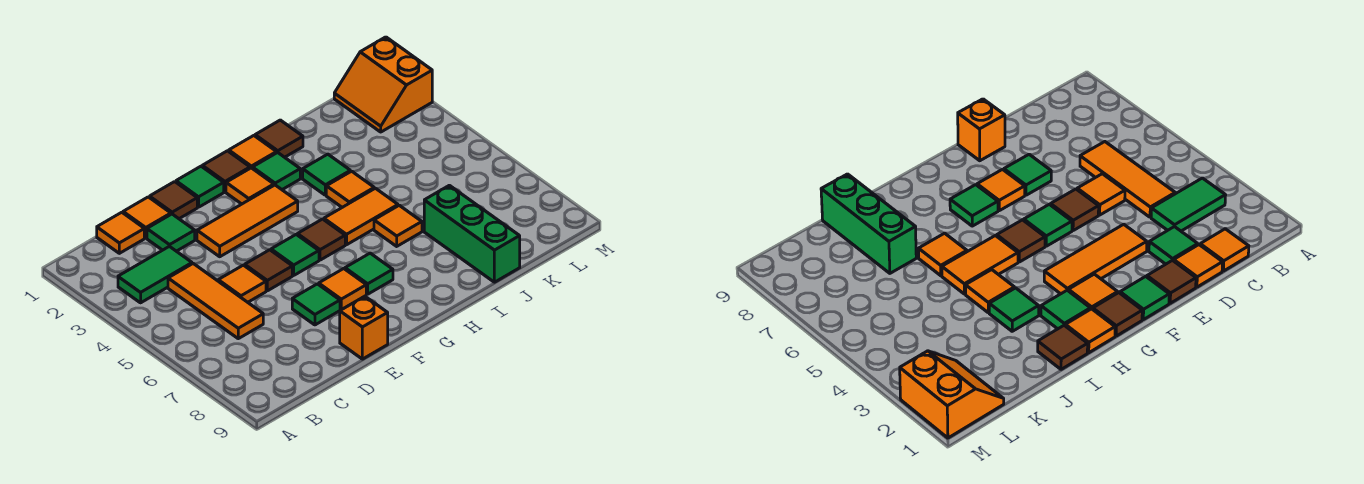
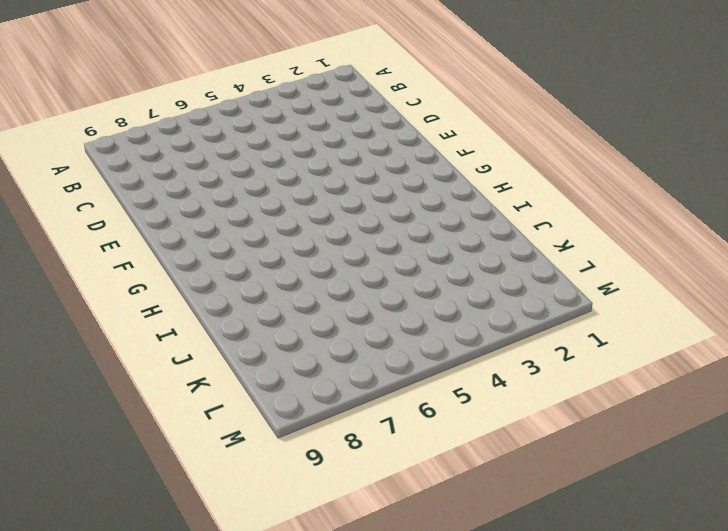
none -> green 1x2 tile [118,246,192,303]
none -> orange 1x1 tile [97,212,144,253]
none -> orange 1x3 tile [168,264,263,339]

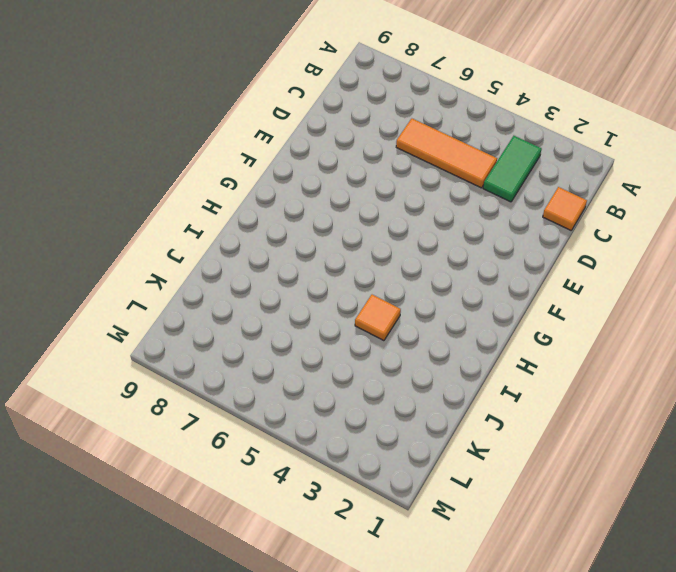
none -> orange 1x1 tile [123,197,171,238]
none -> green 1x1 tile [147,214,195,251]
none -> orange 1x1 tile [218,265,266,302]

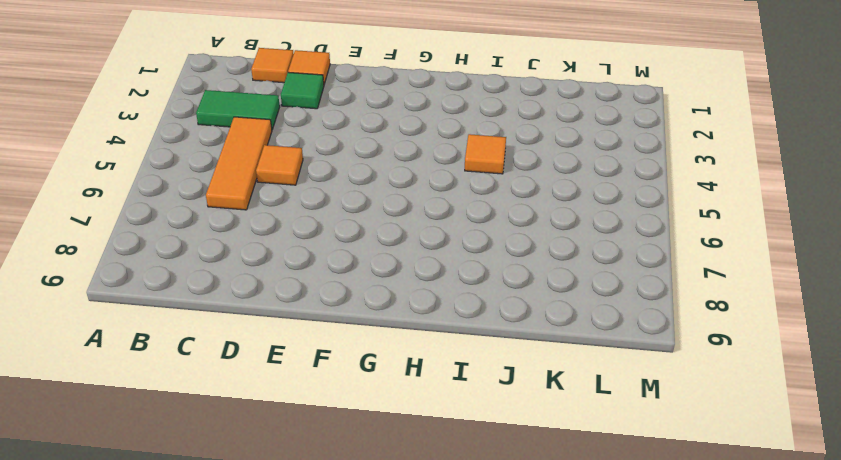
none -> brown 1x1 tile [150,182,197,219]
none -> orange 1x3 tile [197,185,298,257]
none -> brown 1x1 tile [245,250,292,291]

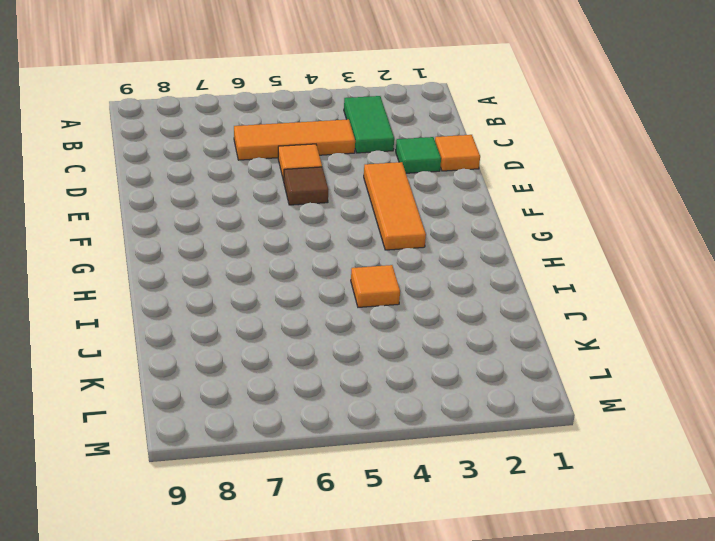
none -> orange 1x1 tile [97,212,144,253]
none -> brown 1x1 tile [150,182,197,219]
none -> green 1x1 tile [292,284,340,325]

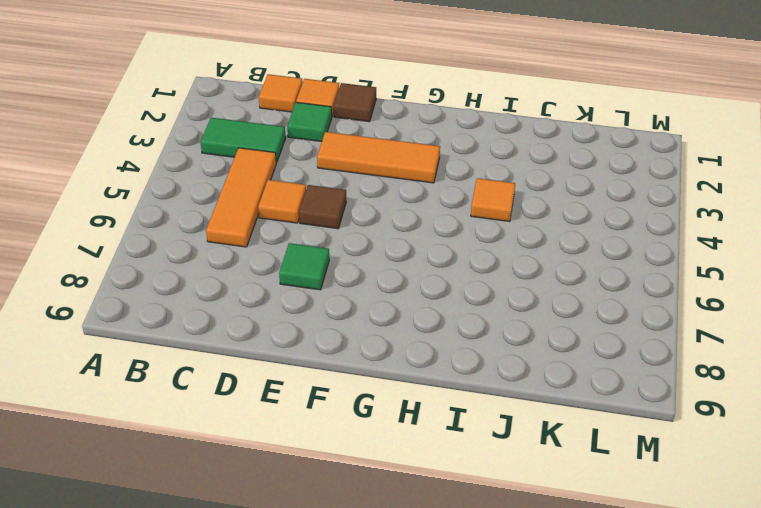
none -> orange 1x1 brick [340,296,388,359]
none -> green 1x1 tile [176,166,224,207]
none -> green 1x1 tile [271,234,319,275]

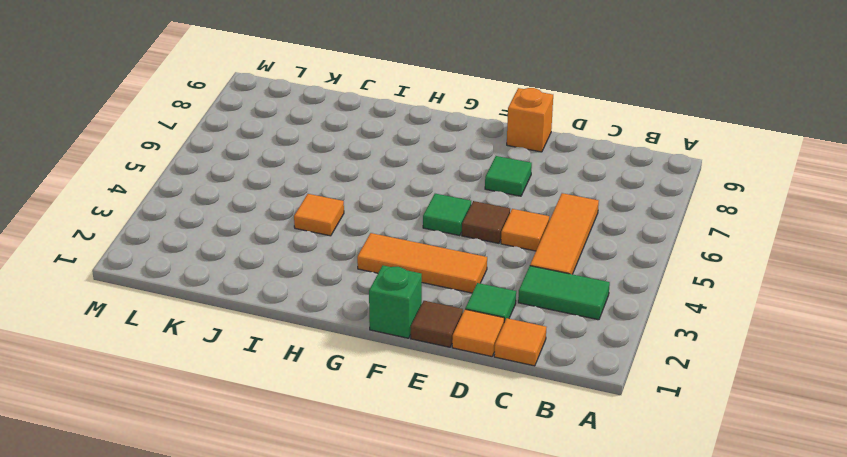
green 1x1 brick [369,265,422,338] -> green 1x1 tile [176,166,224,207]
none -> orange 1x1 tile [319,269,366,310]
none -> brown 1x1 tile [202,151,250,192]
none -> orange 1x1 tile [226,168,274,204]

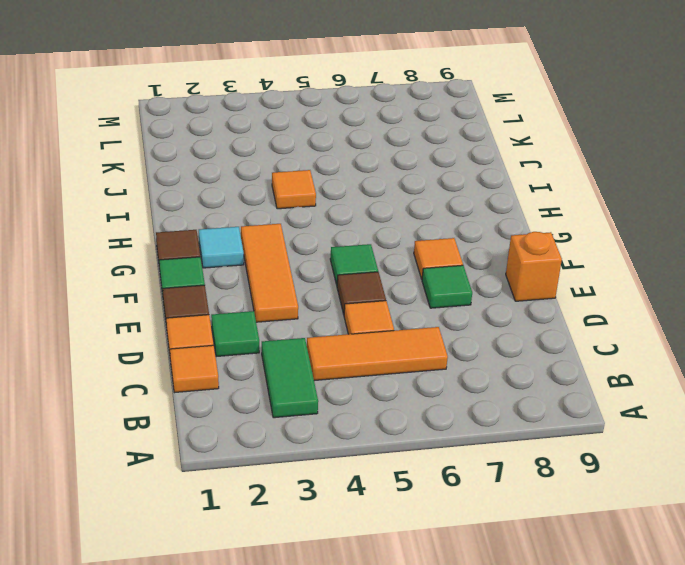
cyan 1x1 tile [199,227,244,268] -> orange 1x1 tile [226,168,274,204]
none -> brown 1x1 tile [297,219,345,260]
none -> green 1x1 tile [345,253,393,294]
none -> orange 1x1 tile [229,136,277,169]

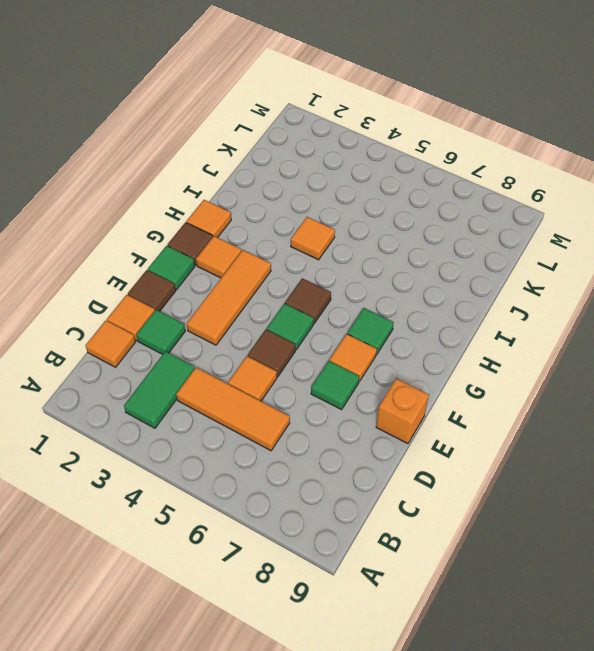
none -> green 1x1 tile [253,152,300,190]
none -> orange 1x2 tile [324,188,398,245]
none -> brown 1x1 tile [255,120,303,157]

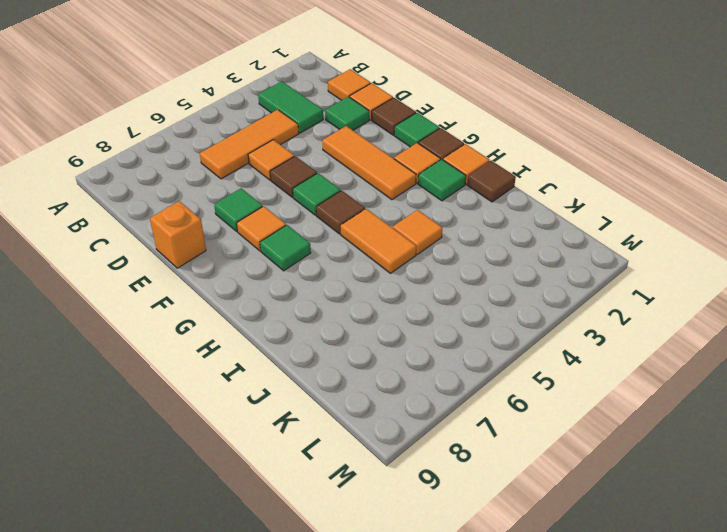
none -> green 1x1 tile [303,154,351,195]
none -> orange 1x1 tile [374,205,422,246]
none -> green 1x3 brick [424,185,520,282]

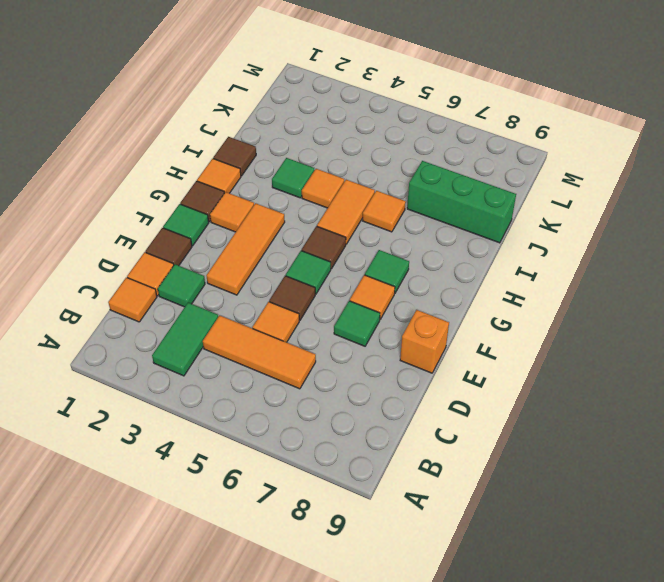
none -> green 1x1 tile [253,152,300,190]
none -> orange 2x2 slope [334,37,432,132]

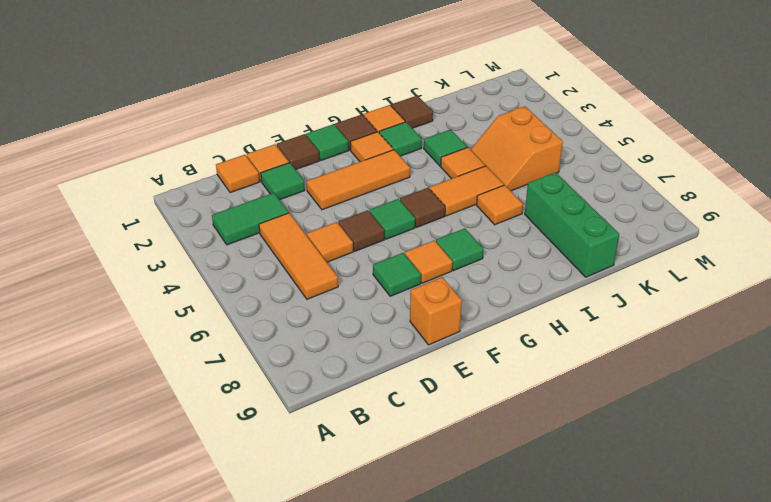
orange 2x2 slope [470,106,563,191] -> orange 2x2 slope moved to [334,37,432,132]

